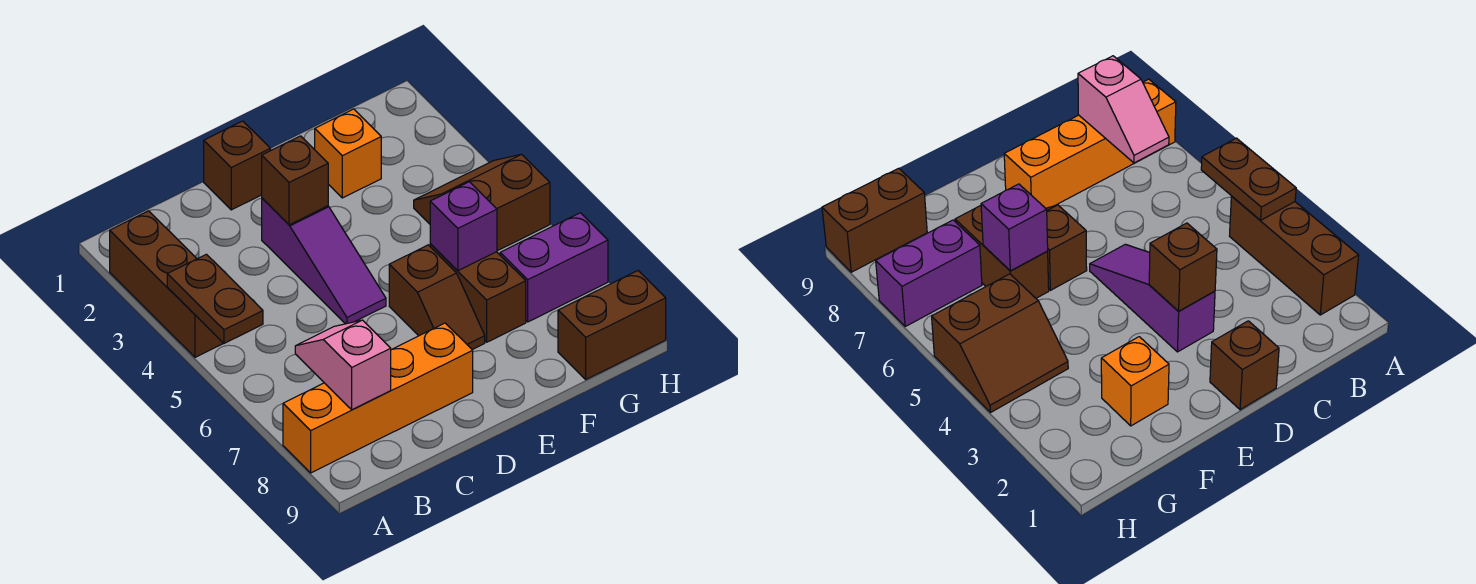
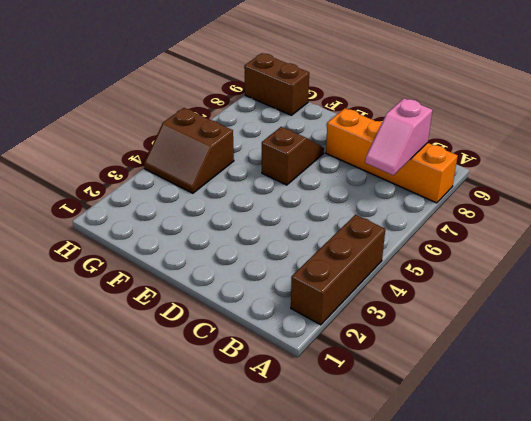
none -> brown 1x1 brick [204,121,270,210]
none -> purple 1x3 slope [262,198,386,324]
none -> orange 1x1 brick [315,109,381,198]

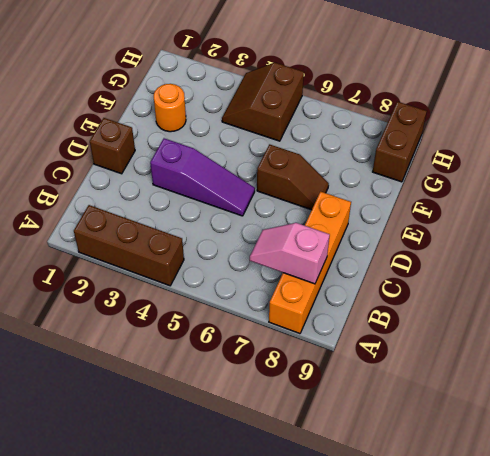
orange 1x1 round brick [154,84,186,132] -> orange 1x1 brick [315,109,381,198]
none -> brown 1x2 brick [430,244,526,342]
none -> purple 1x2 brick [500,213,608,322]
none -> brown 1x2 plate [167,254,263,343]

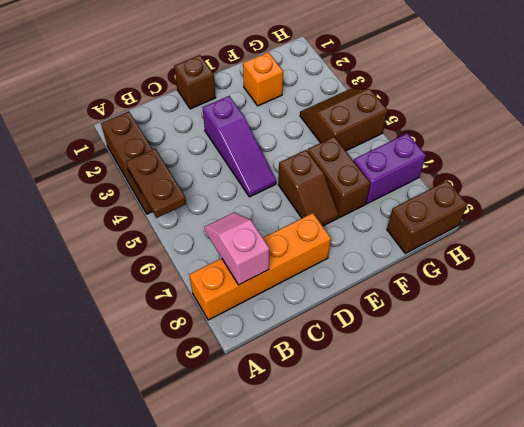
none -> brown 1x1 brick [262,136,328,225]
none -> purple 1x1 brick [430,182,497,271]

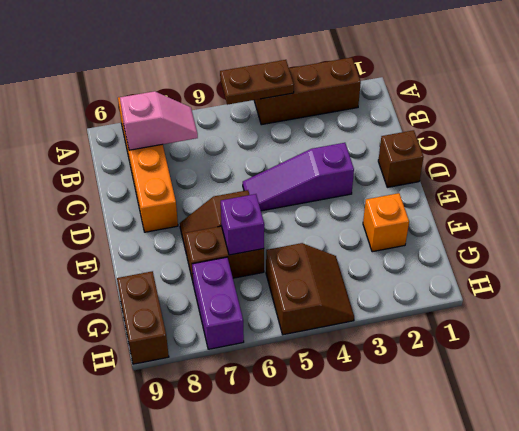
none -> brown 1x1 brick [262,136,328,225]

